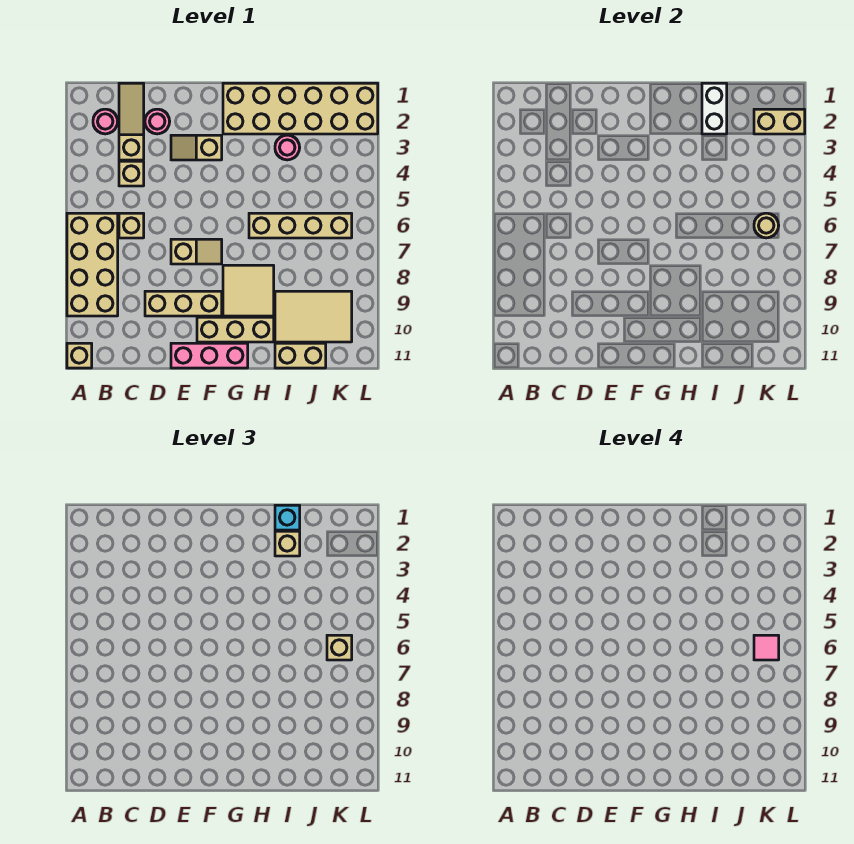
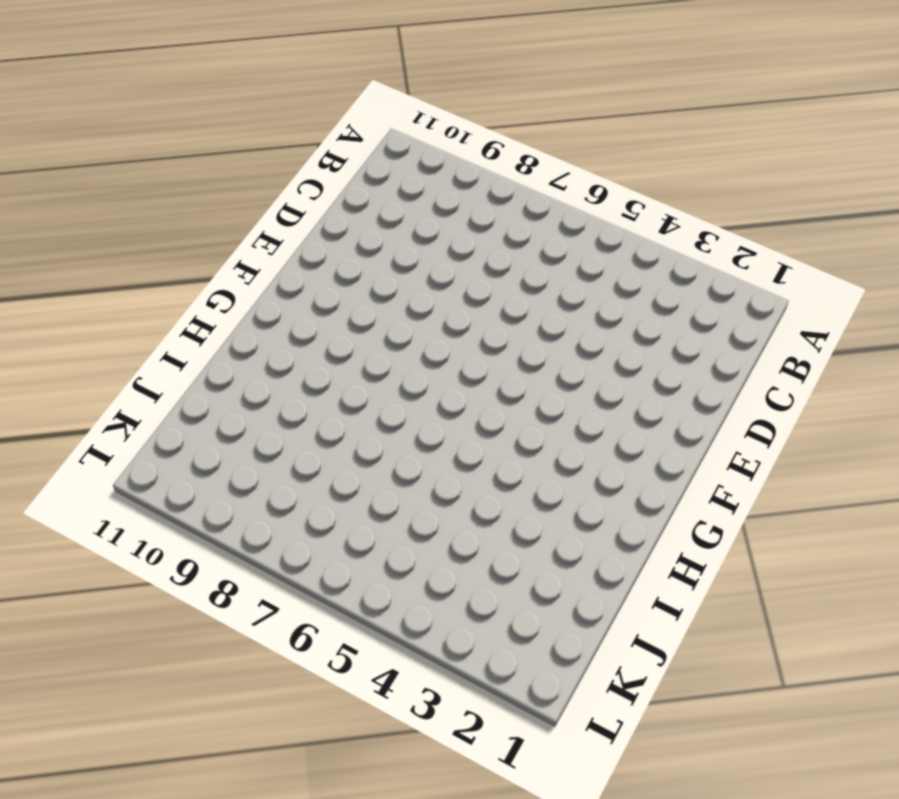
none -> tan 2x4 brick [67,213,118,316]
none -> tan 1x1 brick [67,343,92,368]
none -> pink 1x1 round brick [93,109,118,134]

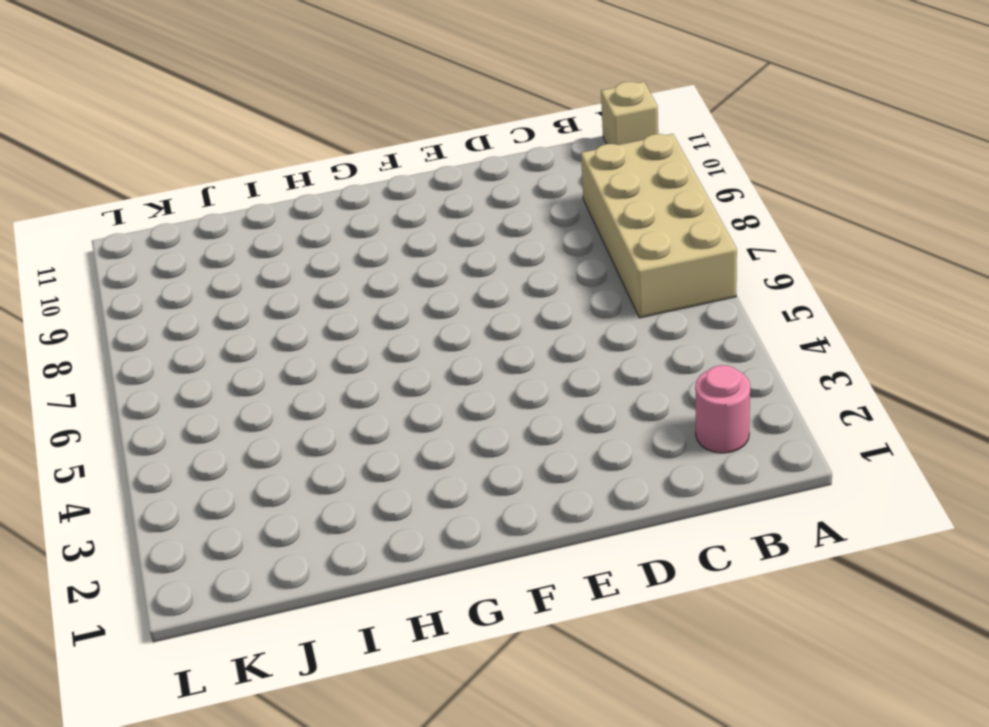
none -> tan 1x3 slope [119,83,144,160]
none -> tan 1x1 brick [119,161,144,186]
none -> tan 1x1 brick [119,213,144,238]

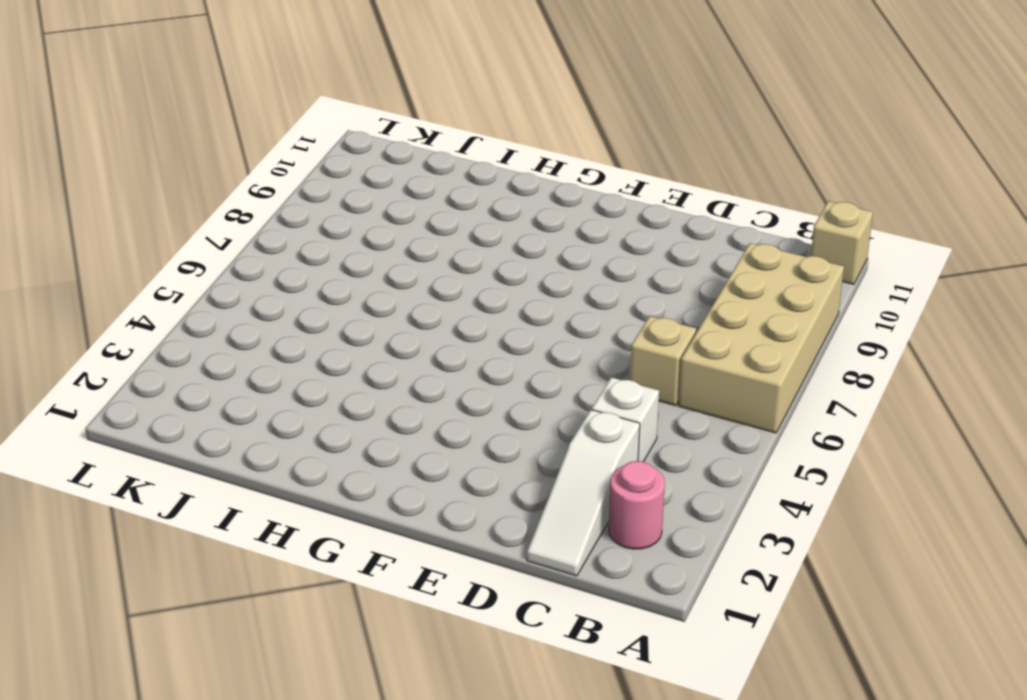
white 1x3 slope [527,410,640,576] -> tan 1x3 slope [119,83,144,160]
white 1x1 brick [592,377,659,462] -> tan 1x1 brick [119,161,144,186]
none -> pink 1x1 round brick [145,109,170,134]
none -> tan 1x3 brick [145,291,222,316]
none -> tan 1x2 slope [171,135,222,160]

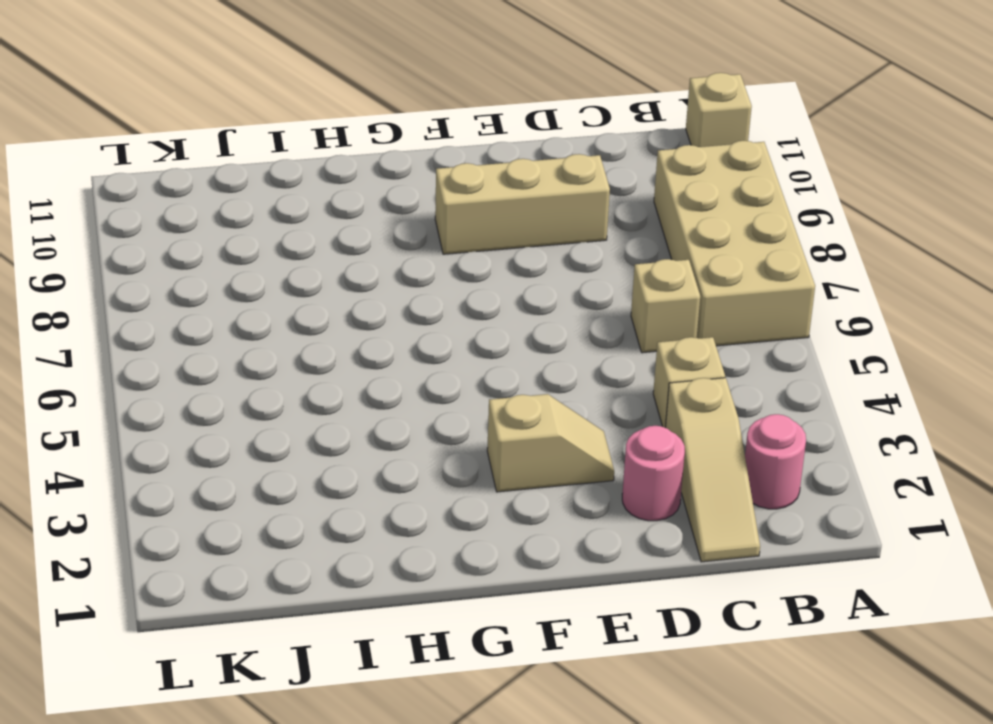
none -> tan 1x2 slope [171,239,222,264]
none -> pink 1x3 brick [171,343,248,368]
none -> tan 1x3 brick [197,317,274,342]

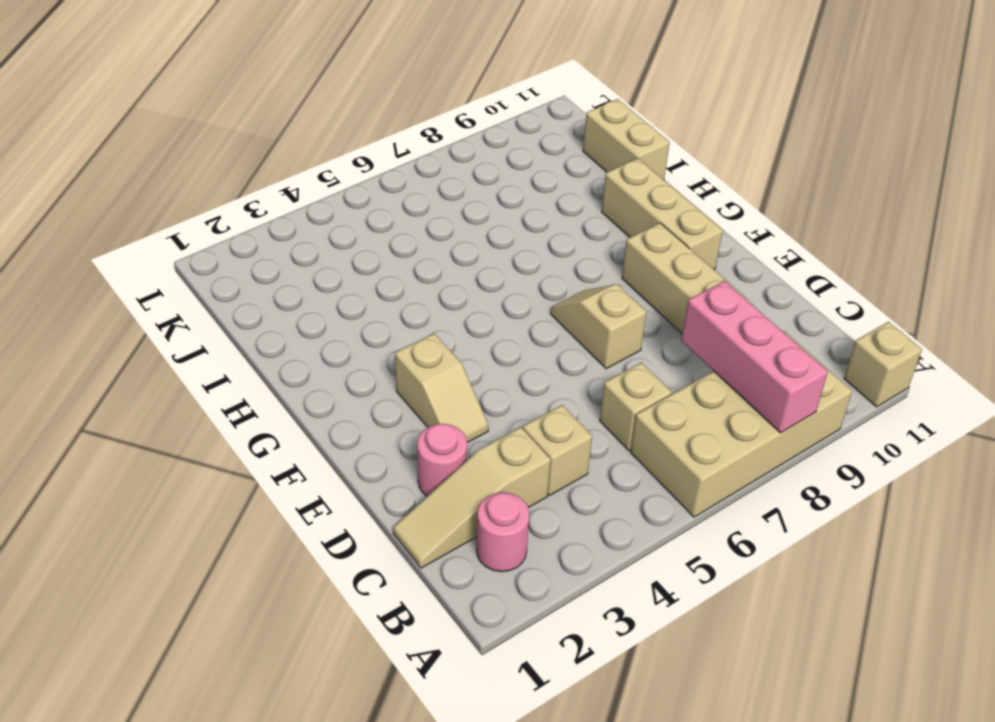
pink 1x3 brick [681,281,828,433] -> pink 1x3 brick moved to [171,343,248,368]
none -> tan 2x6 brick [223,83,378,134]
none -> tan 2x2 tile [223,265,274,316]
none -> tan 1x4 brick [249,213,352,238]

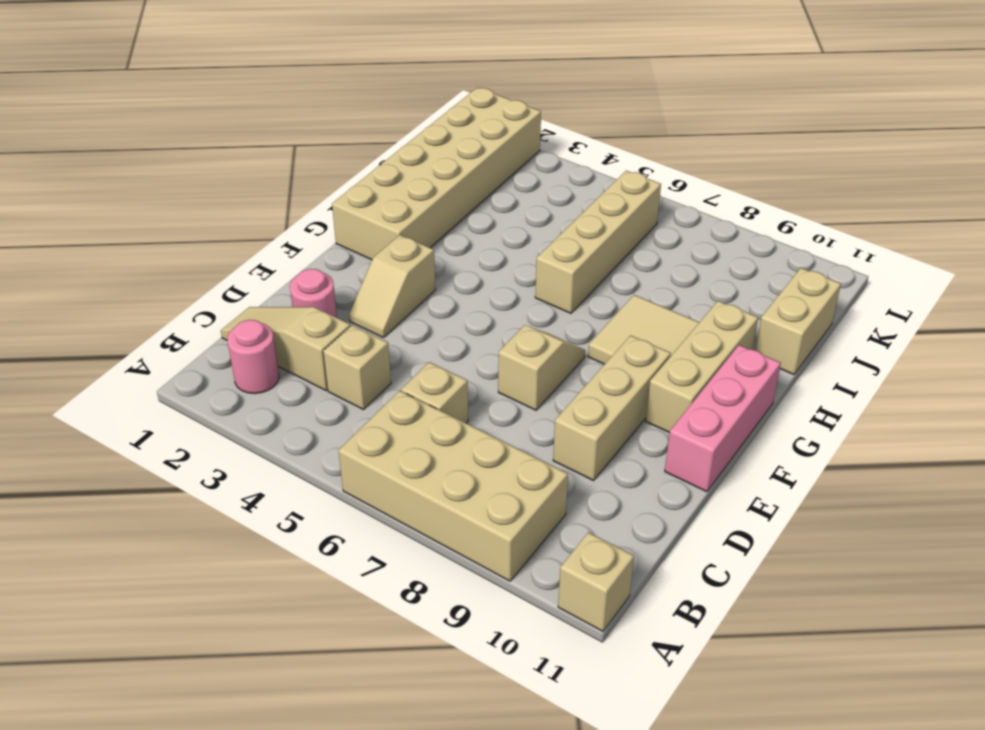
none -> pink 1x1 round brick [275,135,300,160]
none -> tan 2x3 tile [275,291,352,342]
none -> white 1x2 brick [702,83,727,134]

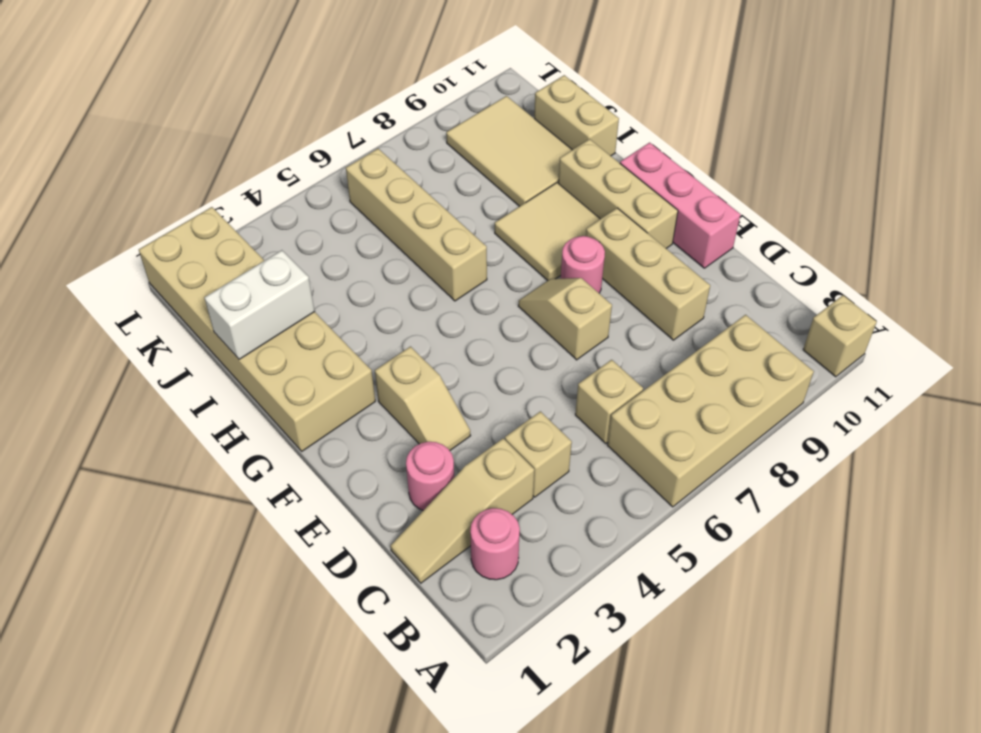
pink 1x1 round brick [561,236,605,293] -> pink 1x1 round brick moved to [275,135,300,160]
none -> tan 1x2 brick [754,109,805,134]
none -> tan 1x1 round brick [754,213,779,238]
none -> cyan 1x1 brick [275,505,300,530]

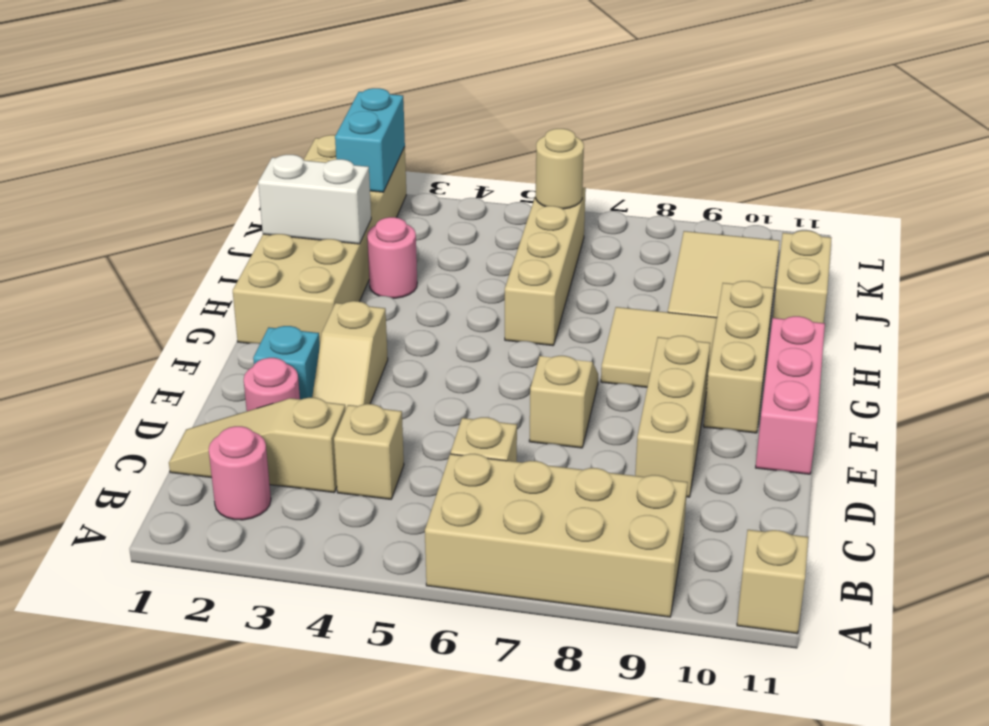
cyan 1x1 brick [253,326,320,399] -> cyan 1x1 brick moved to [275,505,300,530]
cyan 1x2 brick [335,88,405,192] -> tan 1x2 brick [754,109,805,134]
none -> tan 1x1 brick [275,531,300,556]
none -> tan 1x1 brick [327,635,352,660]
none -> pink 1x1 tile [754,635,779,660]

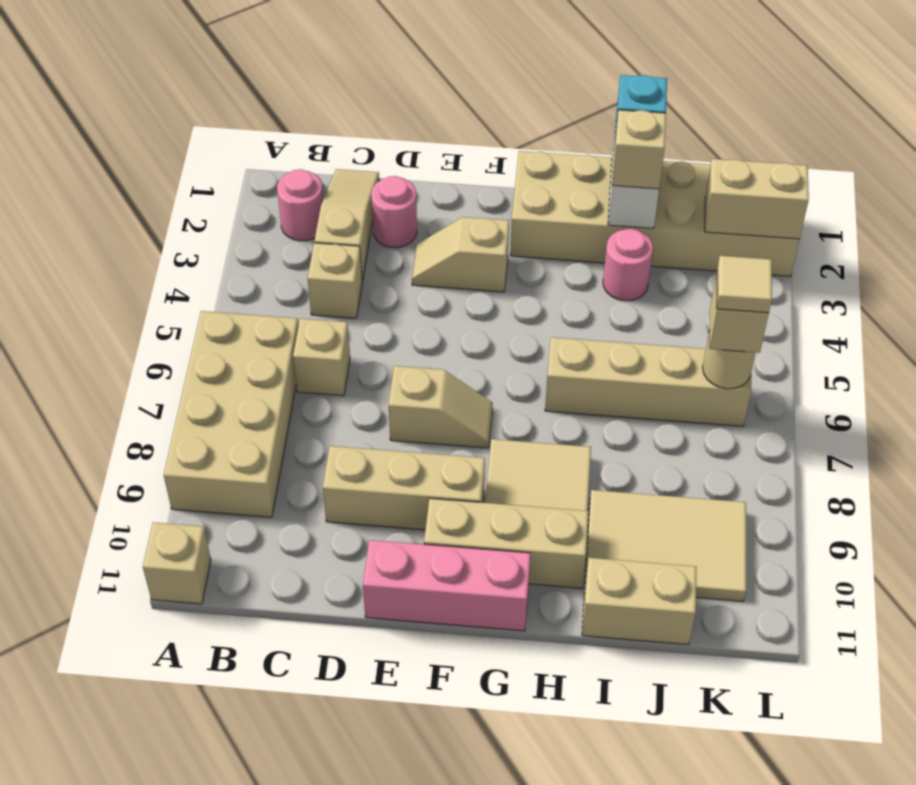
tan 1x1 tile [717,256,772,313] -> pink 1x1 tile [754,635,779,660]

